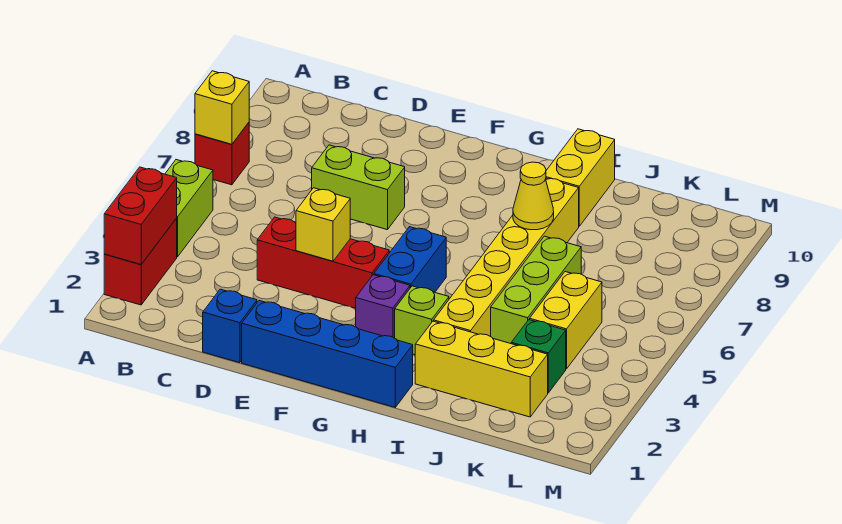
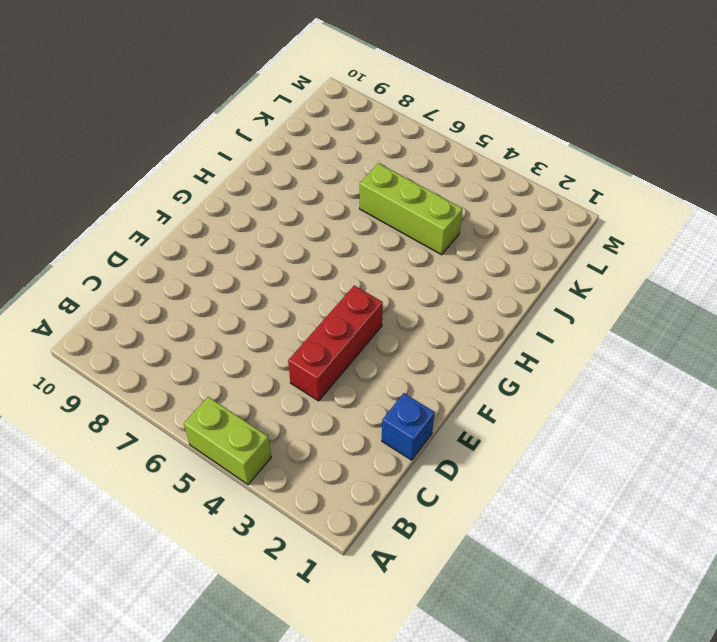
none -> red 1x2 brick [104,218,177,305]
none -> red 1x1 brick [195,123,249,185]
none -> lime 1x2 brick [312,145,405,230]

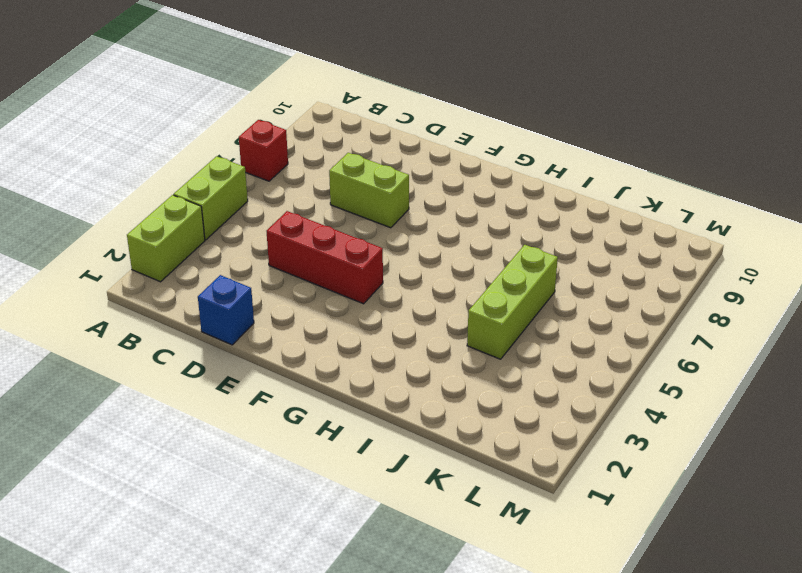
lime 1x2 brick [127,195,205,282] -> red 1x2 brick [104,218,177,305]
none -> blue 1x4 brick [242,301,413,407]
none -> purple 1x1 brick [356,275,410,338]
none -> blue 1x2 brick [374,227,446,292]

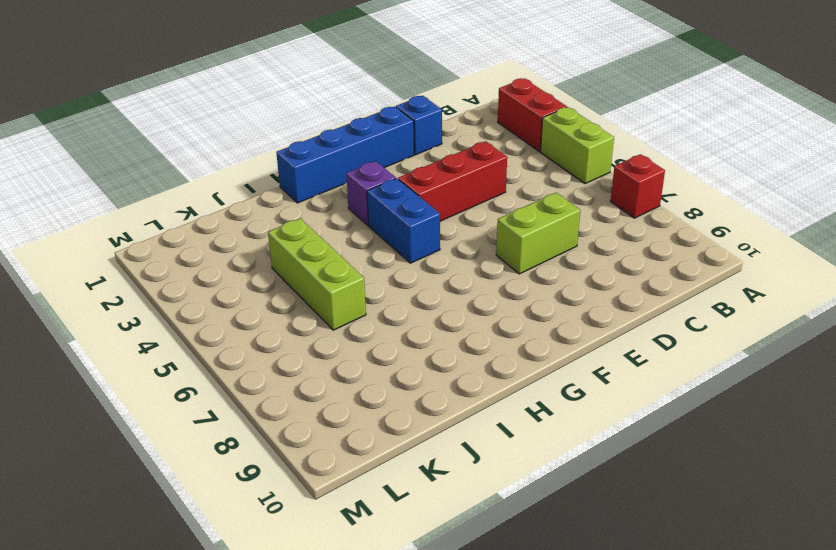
none -> lime 1x1 brick [395,286,449,355]
none -> yellow 1x3 brick [415,321,548,417]
none -> yellow 1x6 brick [434,178,579,336]

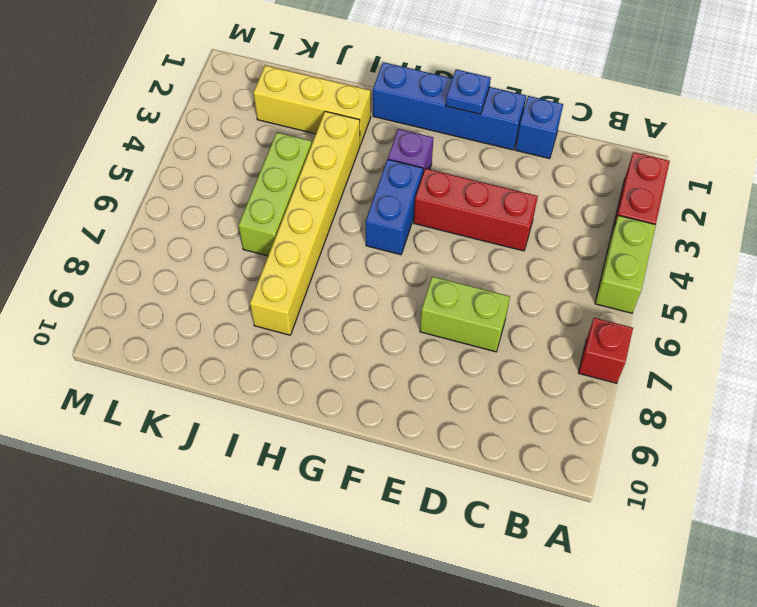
blue 1x1 plate [446,69,491,114] -> none
none -> lime 1x1 brick [395,286,449,355]
none -> yellow 1x2 brick [546,129,615,226]
none -> green 1x1 brick [511,320,566,393]

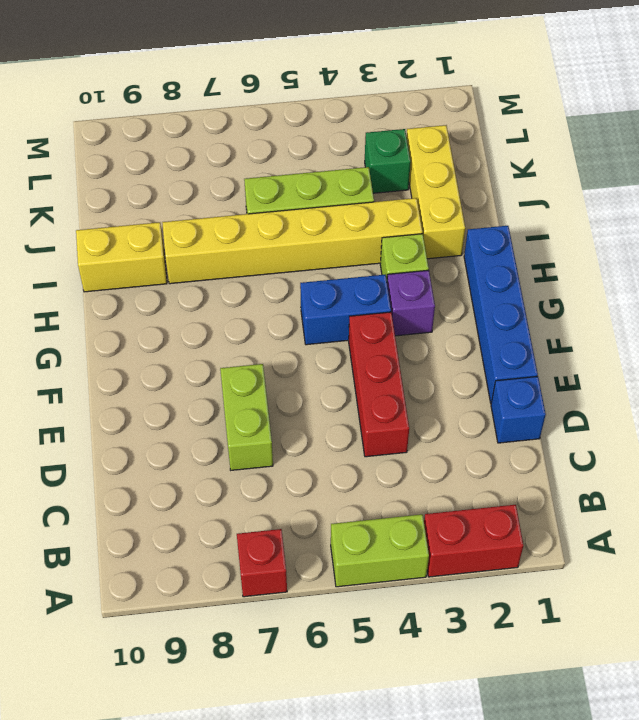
none -> yellow 1x2 brick [530,272,602,369]
none -> red 1x2 brick [104,167,177,265]
none -> yellow 1x1 brick [195,71,249,144]

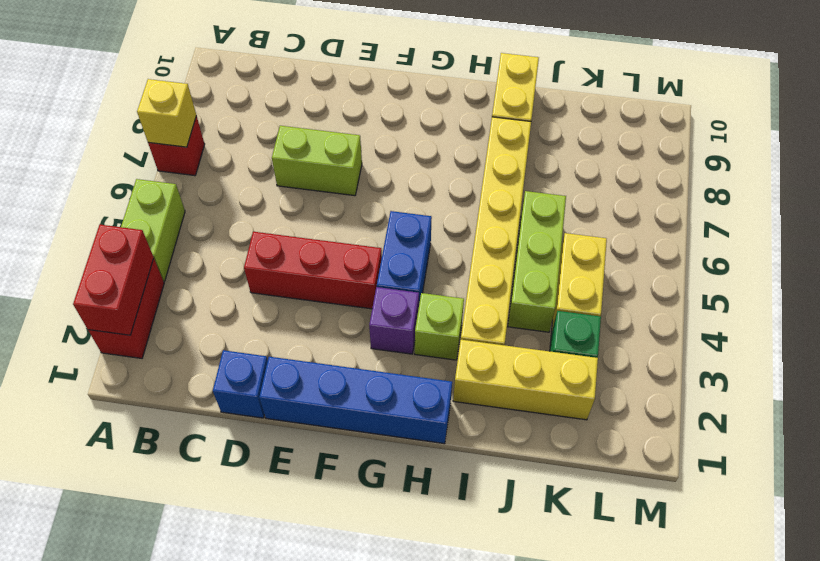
none -> yellow 1x1 brick [296,188,350,261]
none -> yellow 1x1 cone [513,162,554,230]

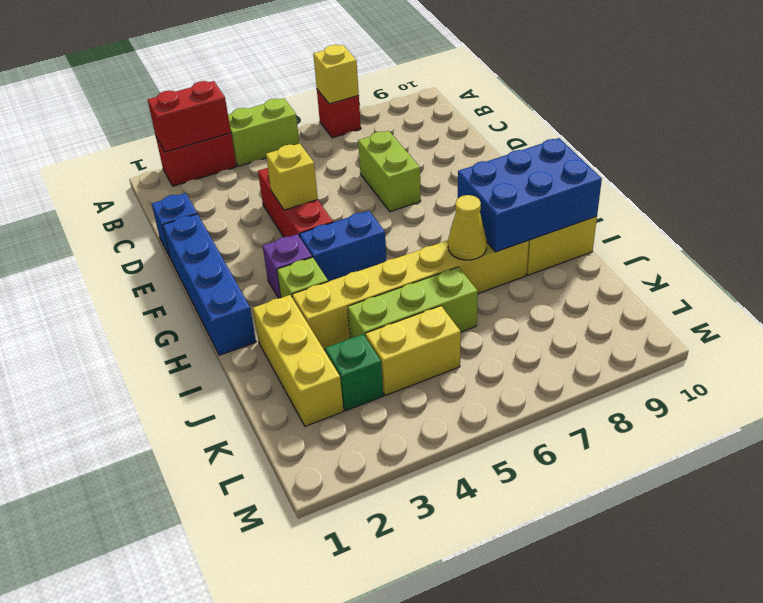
blue 2x3 brick [458,138,602,252] -> none

